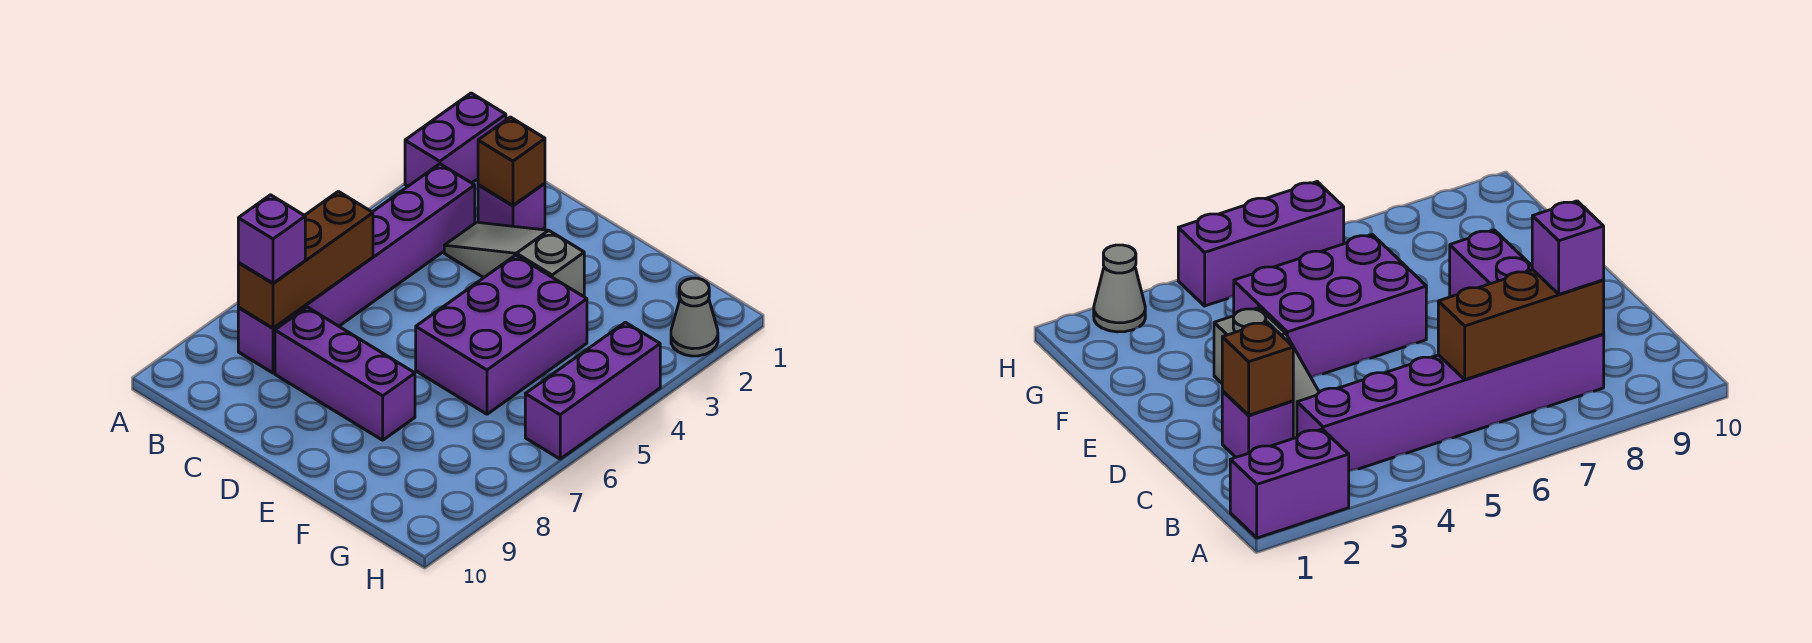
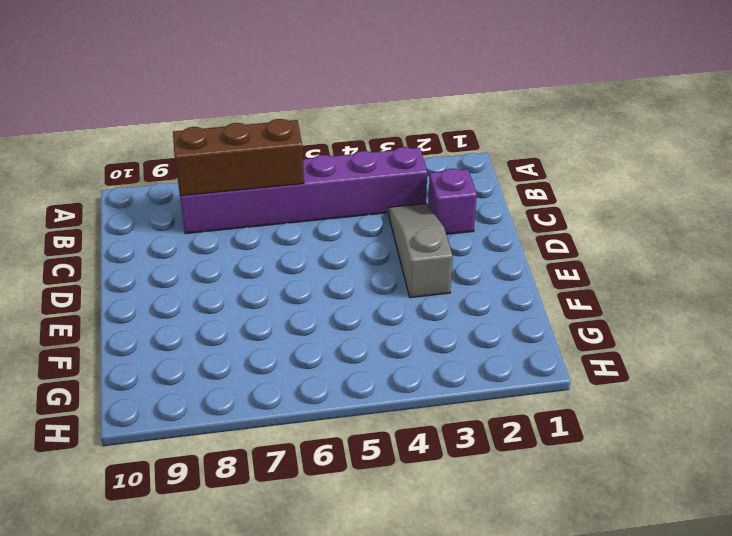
none -> purple 1x2 brick [405,93,506,186]
none -> purple 1x3 brick [275,307,415,440]

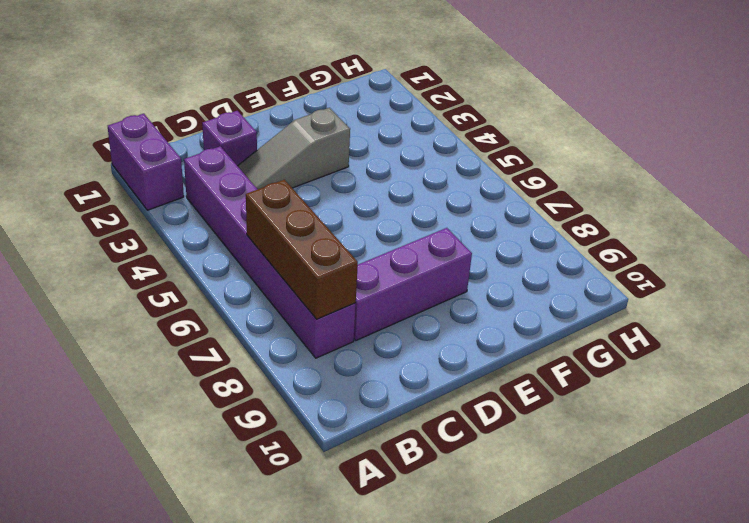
none -> purple 2x3 brick [416,255,587,414]
none -> grey 1x1 cone [671,278,718,356]

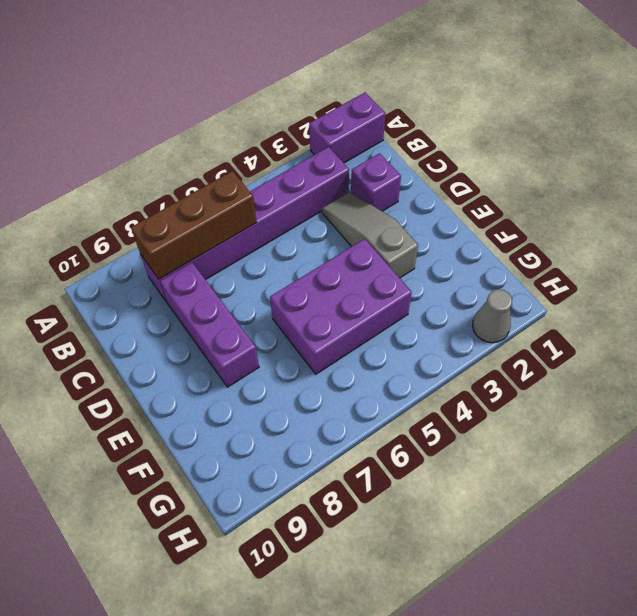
none -> purple 1x3 brick [525,322,660,459]
none -> brown 1x1 brick [478,117,545,206]

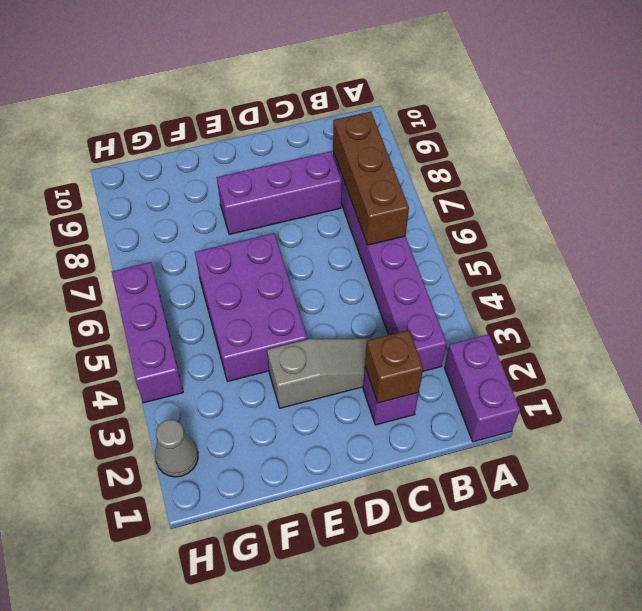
none -> purple 1x1 brick [238,195,305,283]

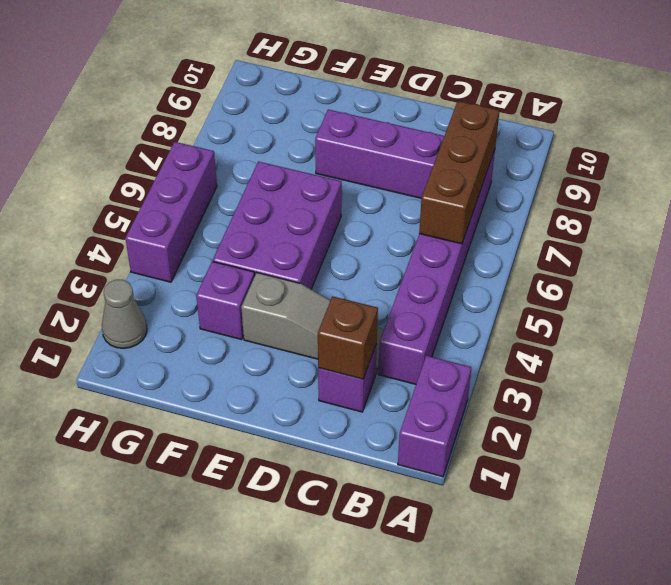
purple 1x1 brick [196,262,255,340] -> purple 1x1 brick moved to [238,195,305,283]

